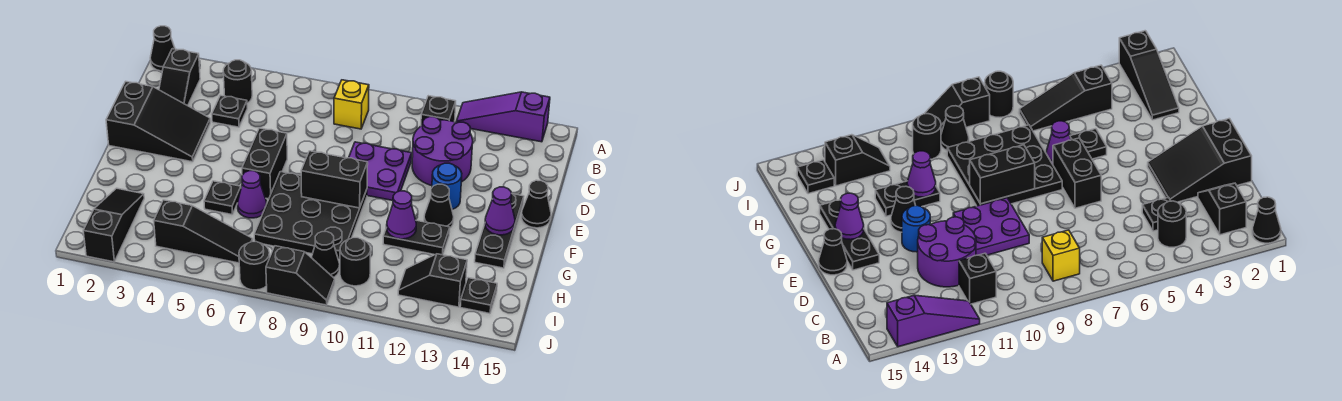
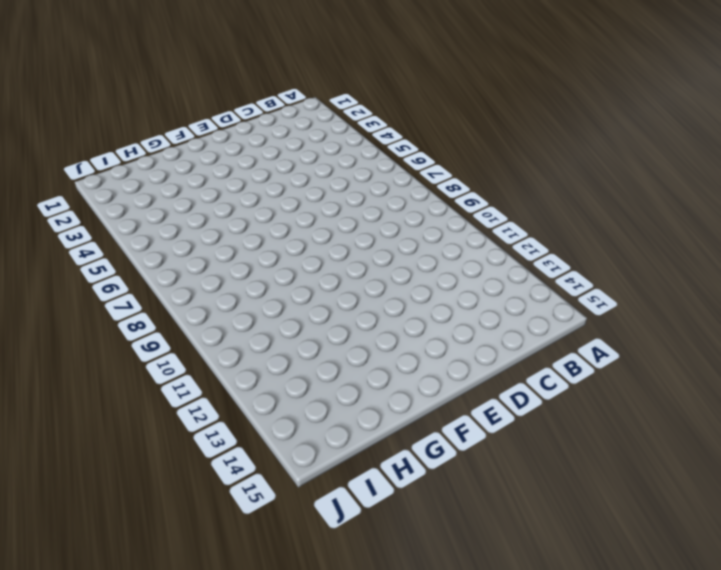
none -> black 1x1 cone [150,26,175,71]
none -> purple 1x3 slope [456,92,550,142]
none -> black 1x2 slope [159,49,200,106]
none -> black 1x1 round brick [223,60,252,103]

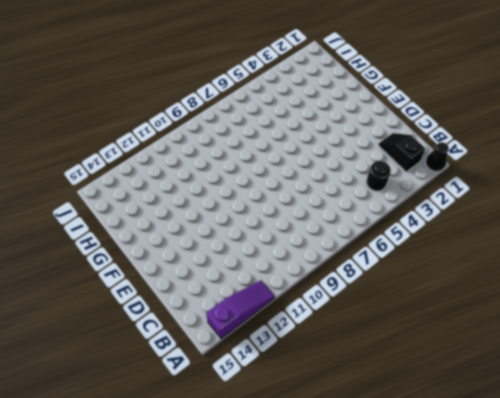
none -> yellow 1x1 brick [334,80,369,129]
none -> black 1x1 brick [421,96,456,126]
none -> black 1x1 plate [212,95,247,127]
none -> purple 2x2 round brick [412,117,473,186]

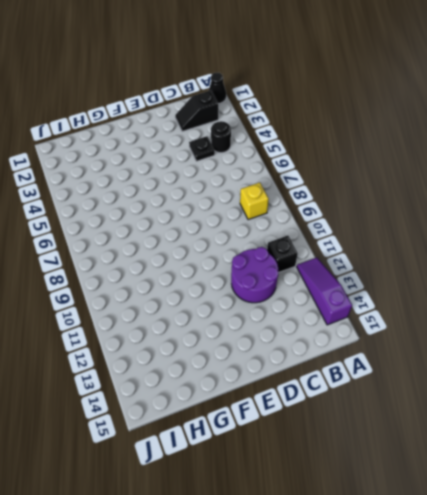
none -> black 2x3 slope [106,82,210,162]
none -> purple 2x2 plate [349,142,412,200]
none -> black 1x2 brick [242,128,287,199]
none -> blue 1x1 round brick [432,163,462,209]

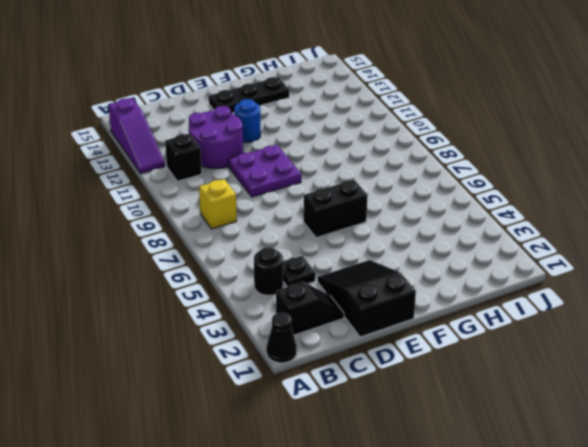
none -> black 1x1 cone [521,180,551,228]
none -> black 3x3 plate [254,172,367,259]
none -> black 1x1 cone [424,184,454,228]
none -> black 1x1 plate [204,181,241,215]

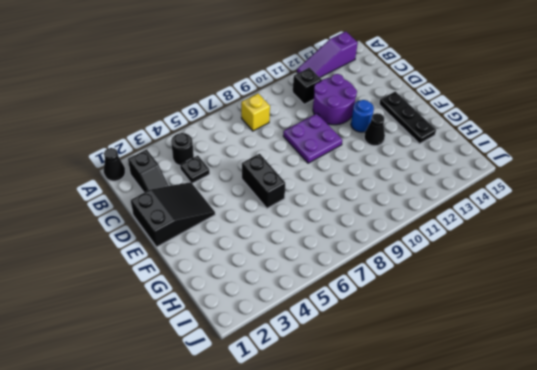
none -> black 1x1 cone [521,180,551,228]
none -> black 3x3 plate [254,172,367,259]
none -> black 1x1 plate [204,181,241,215]
none -> purple 1x1 cone [237,171,267,218]

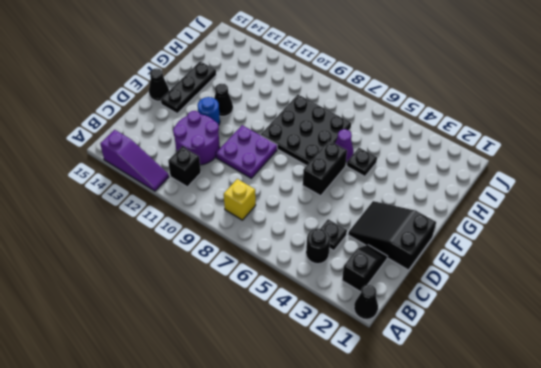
none -> black 1x2 plate [383,221,450,255]
none -> black 1x3 slope [83,188,144,262]
none -> black 1x3 slope [154,200,253,263]
none -> black 1x1 cone [311,232,340,278]

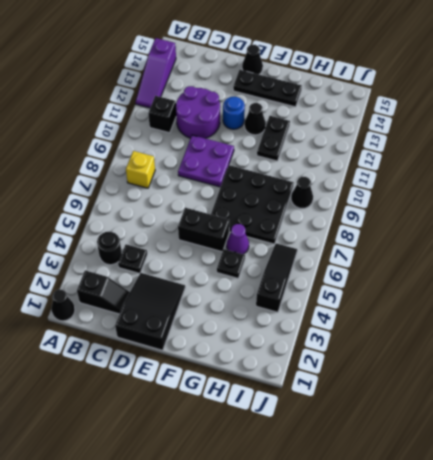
none -> black 1x3 slope [83,188,144,262]
none -> black 1x1 round brick [340,238,371,286]
none -> black 1x2 slope [398,254,467,307]
none -> black 1x1 plate [460,278,497,314]

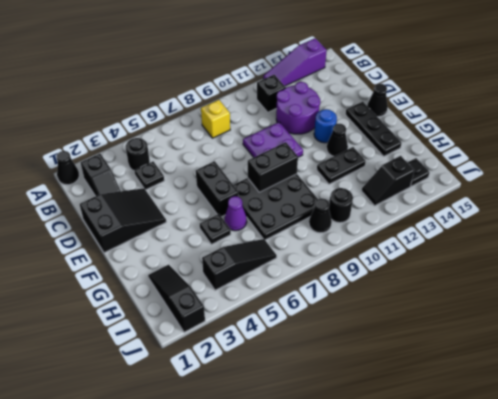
none -> black 1x1 round brick [239,242,270,290]
none -> black 1x2 slope [266,246,335,305]
none -> purple 1x1 cone [485,187,515,235]
none -> purple 1x1 cone [387,191,416,239]

